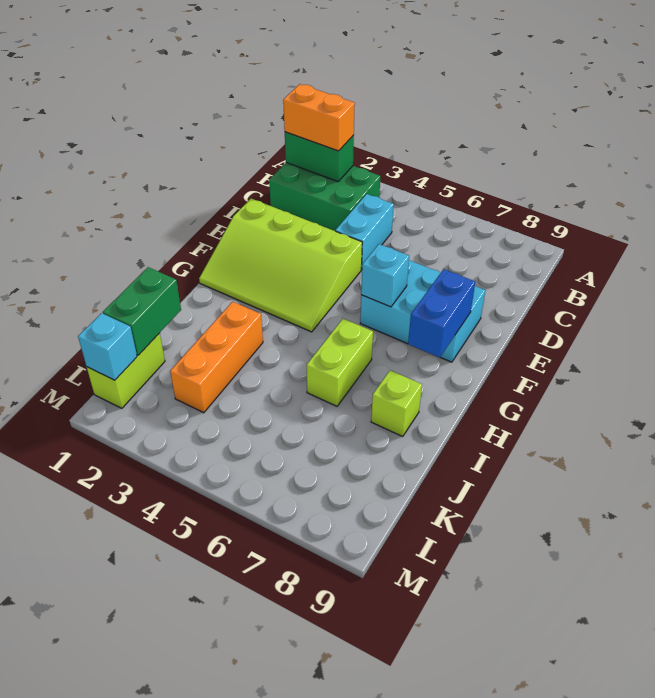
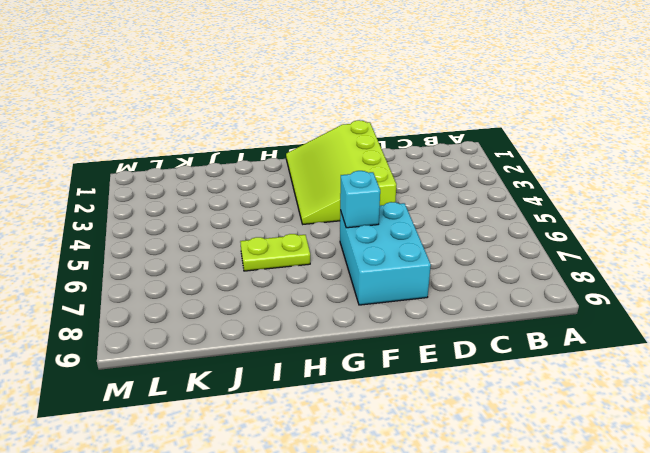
lime 1x2 plate [240,234,310,271] -> lime 1x2 brick [306,319,373,406]
none -> green 2x3 brick [269,163,380,231]
none -> cyan 1x2 brick [335,194,394,269]
none -> orange 1x3 brick [170,302,263,413]

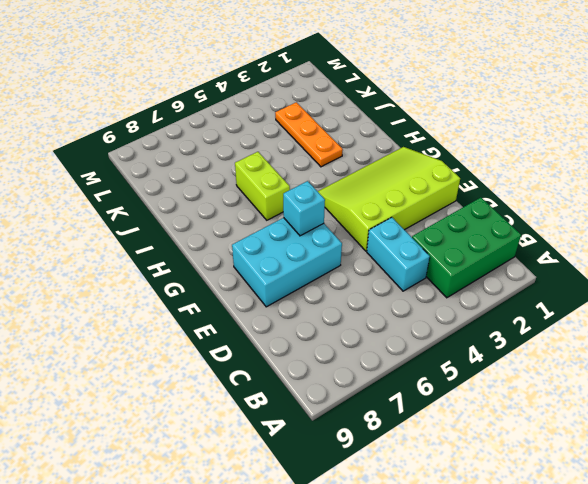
orange 1x3 plate [275,102,343,167] -> orange 1x3 brick [170,302,263,413]
none -> lime 1x1 brick [371,370,422,436]
none -> lime 1x2 brick [87,333,165,408]
none -> green 1x2 brick [285,132,354,182]

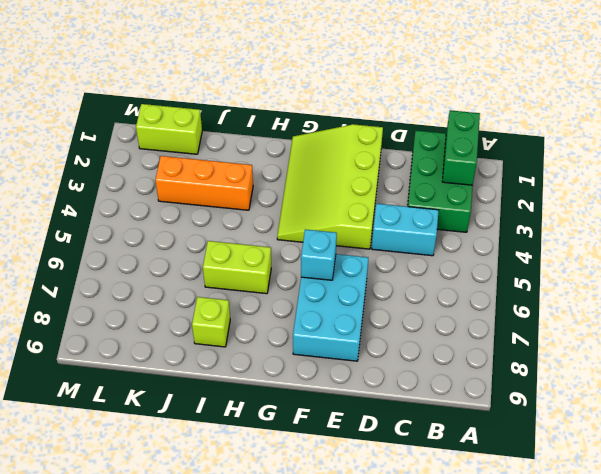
none -> blue 1x2 brick [408,269,475,358]
none -> green 1x2 brick [103,267,181,355]
none -> cyan 1x1 brick [78,313,137,380]

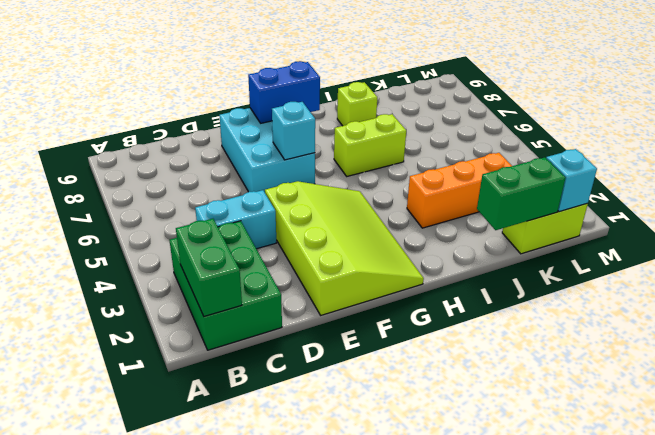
none -> orange 1x2 brick [283,84,355,151]

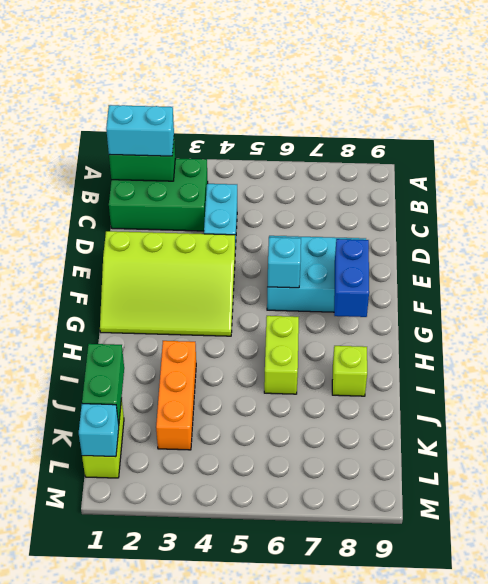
cyan 1x2 brick [106,105,174,156] -> orange 1x2 brick [283,84,355,151]

